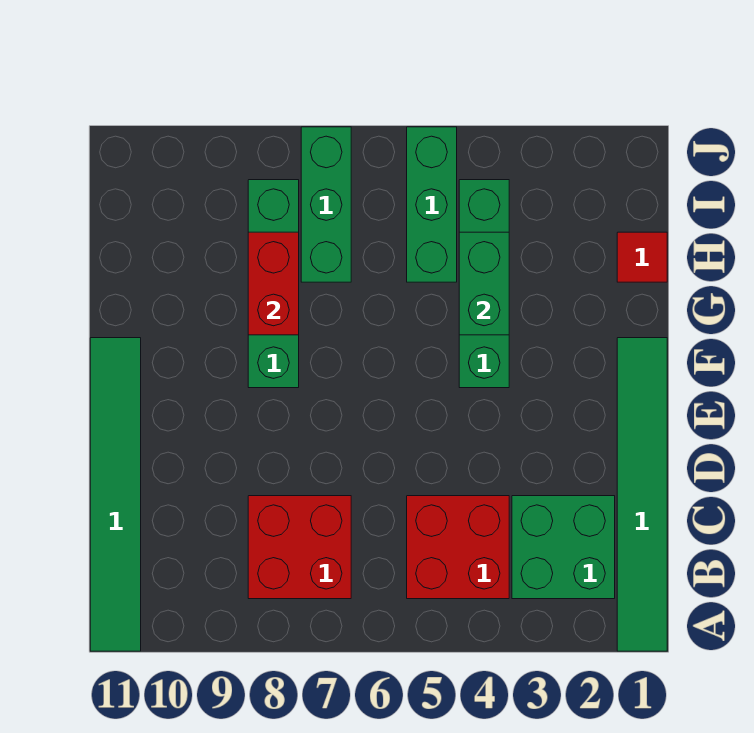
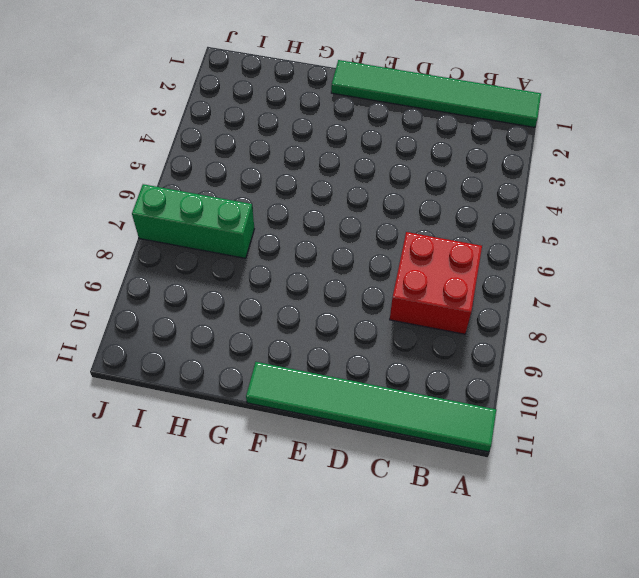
none -> green 2x2 brick [512,496,615,599]
none -> red 2x2 brick [407,496,509,599]
none -> green 1x4 brick [459,180,509,388]

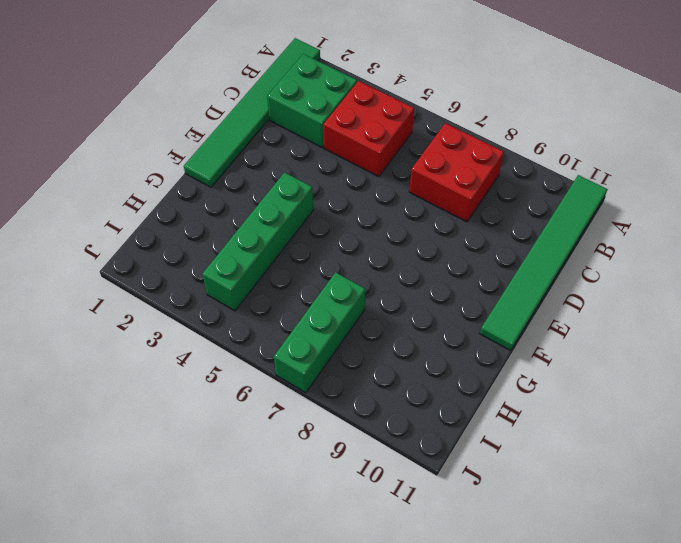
none -> green 1x4 brick [248,180,299,388]
none -> red 1x1 tile [617,232,667,282]
none -> green 1x3 brick [407,127,457,282]

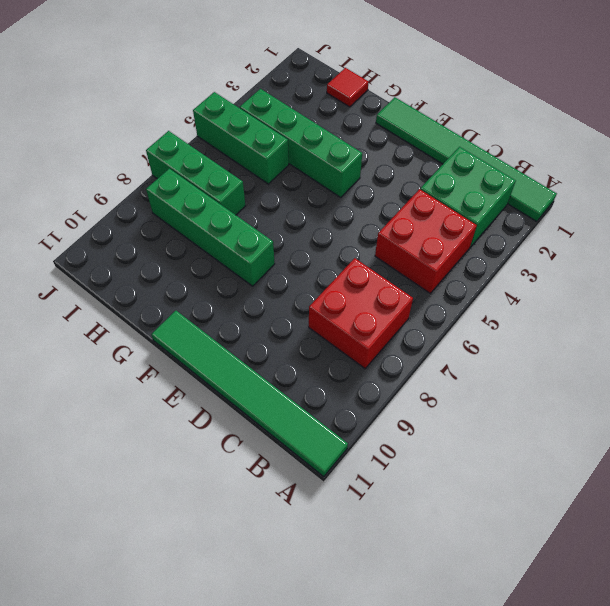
none -> green 1x2 brick [459,232,509,335]
none -> red 1x2 brick [248,232,299,335]

